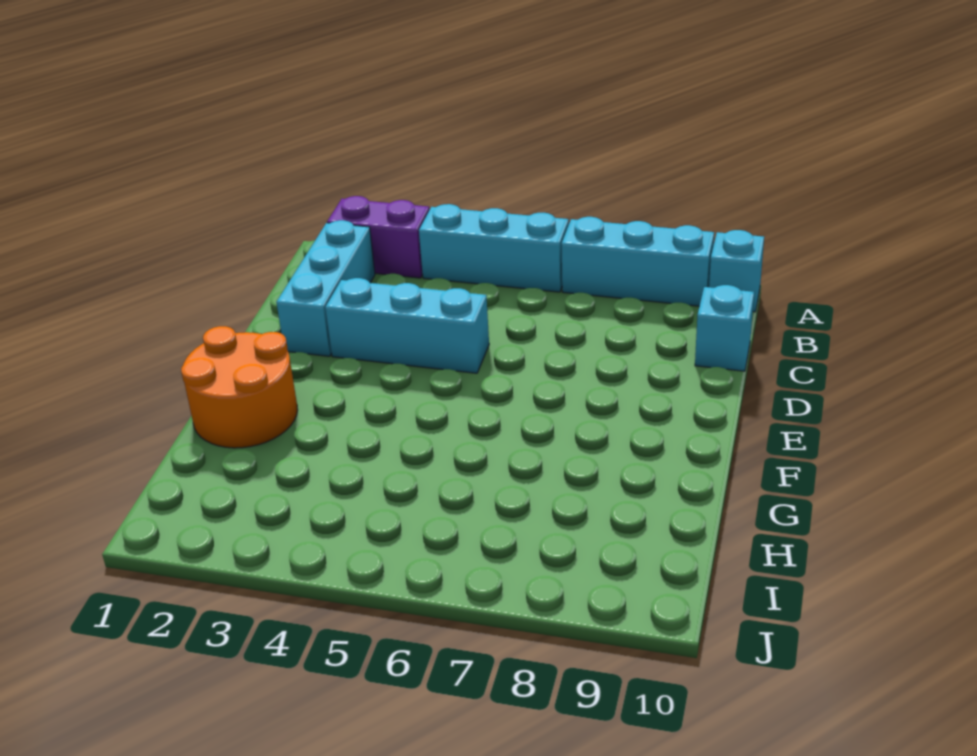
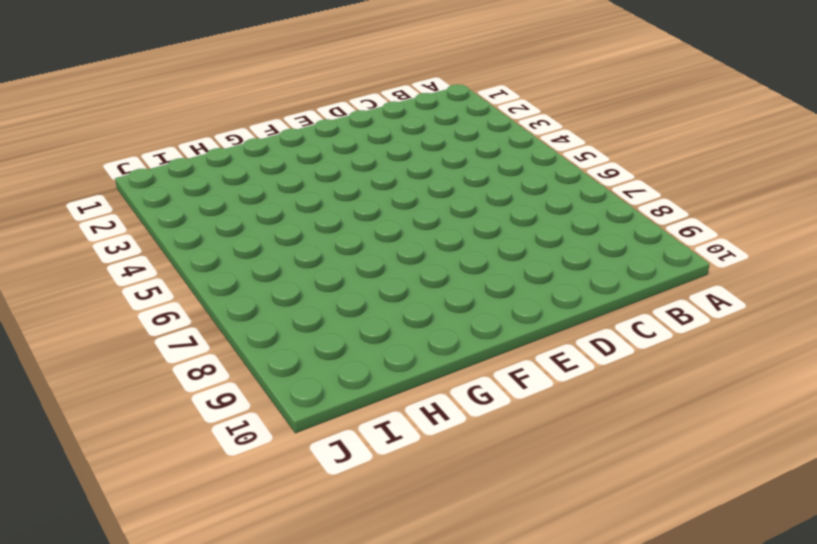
none -> purple 1x2 brick [327,196,429,278]
none -> cyan 1x3 brick [419,204,569,292]

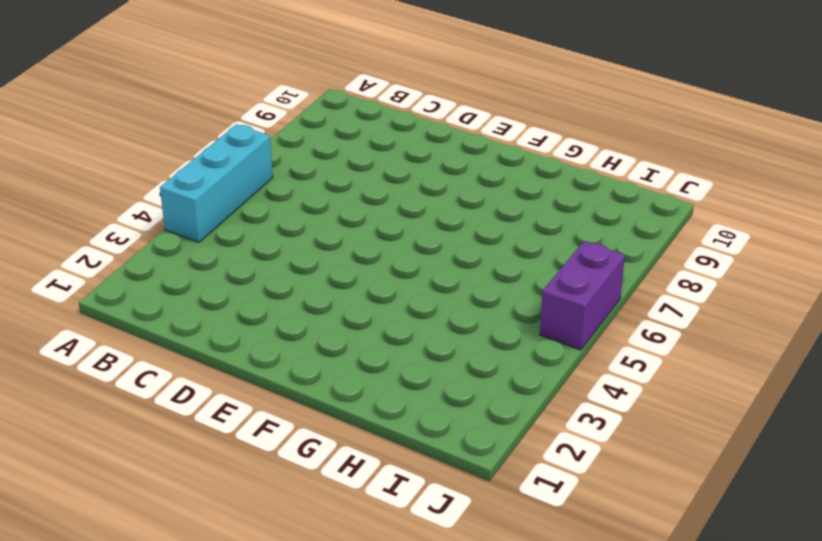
purple 1x2 brick [540,241,625,350] -> purple 1x2 brick moved to [327,196,429,278]
none -> cyan 1x3 brick [562,217,714,306]
none -> cyan 1x1 brick [709,230,764,312]

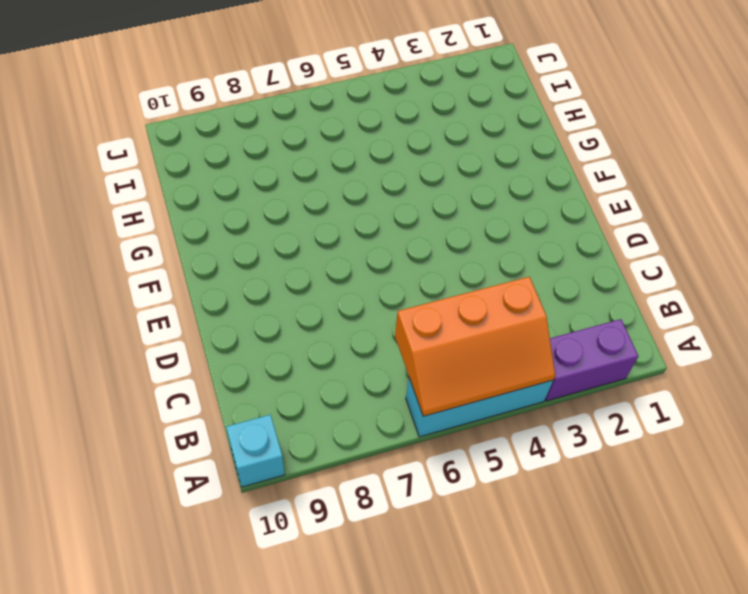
orange 2x3 slope [395,277,555,416] -> none
none -> cyan 1x3 brick [562,217,714,306]
none -> cyan 1x3 brick [276,220,375,356]

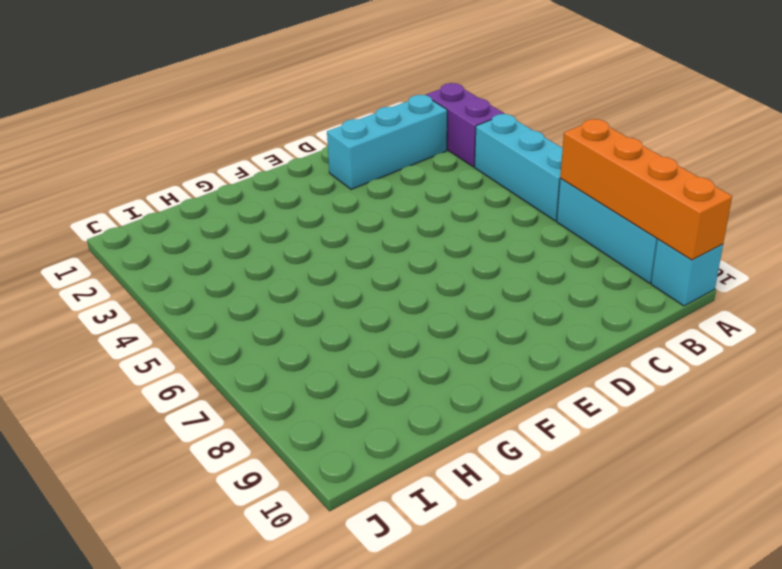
orange 1x4 brick [560,119,732,260] -> none
none -> cyan 1x1 brick [695,285,754,371]
none -> cyan 1x3 brick [325,278,489,373]

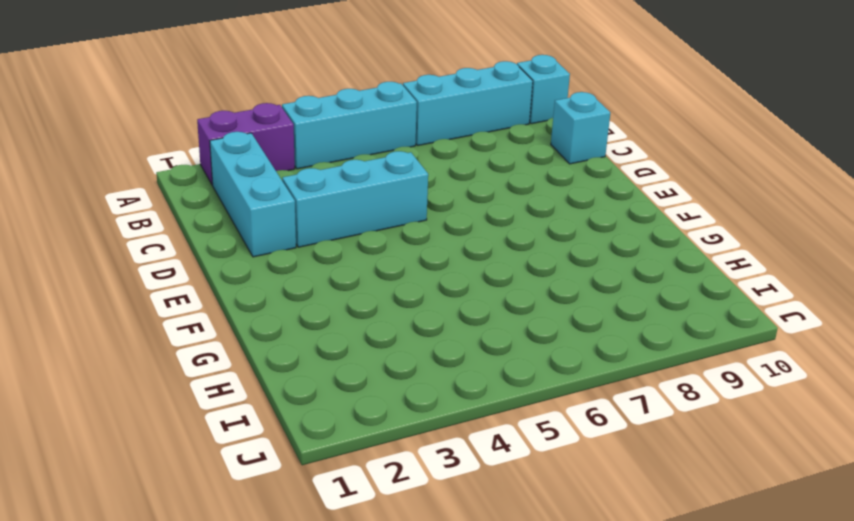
none -> orange 2x2 round brick [181,326,298,448]

